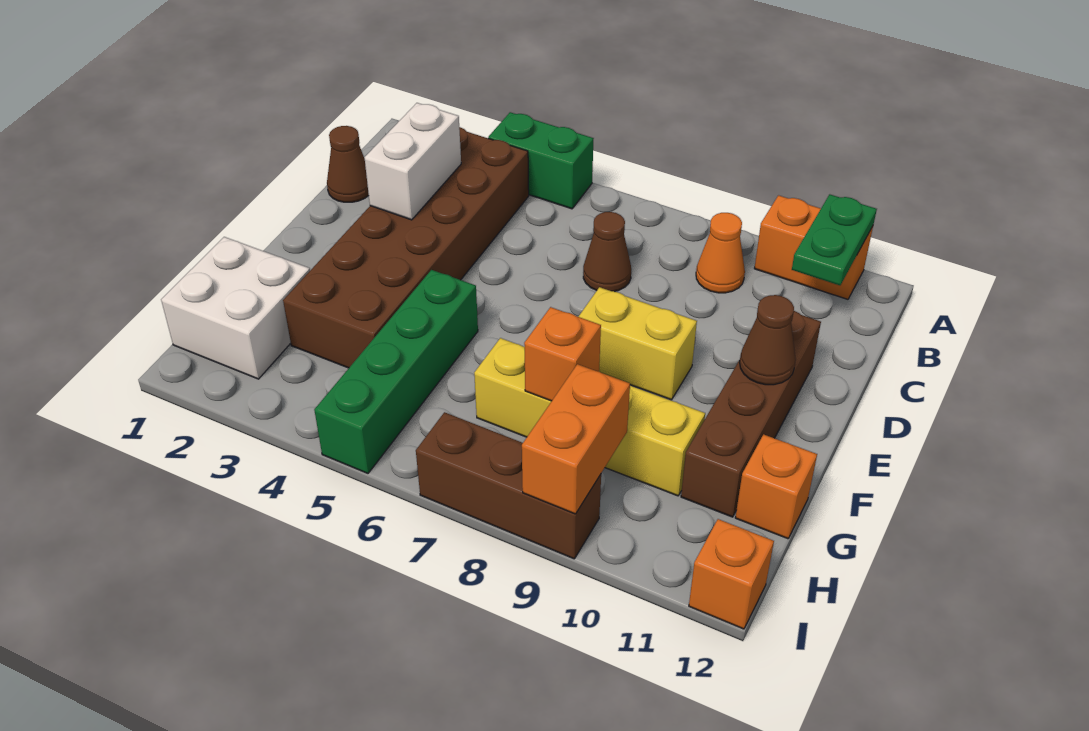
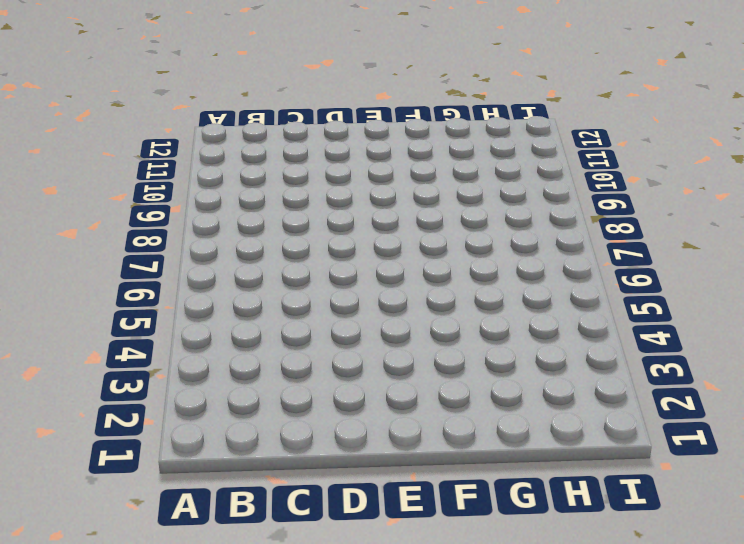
none -> green 1x2 brick [488,112,594,209]
none -> orange 1x2 brick [754,195,873,299]
none -> brown 2x6 brick [283,127,529,368]

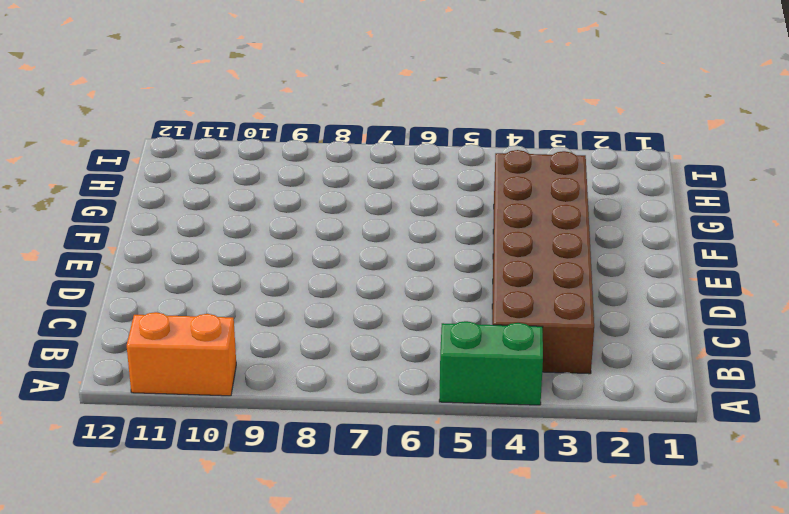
none -> orange 1x1 cone [696,213,745,293]
none -> brown 1x1 cone [327,126,369,202]
none -> brown 1x1 cone [583,212,631,292]

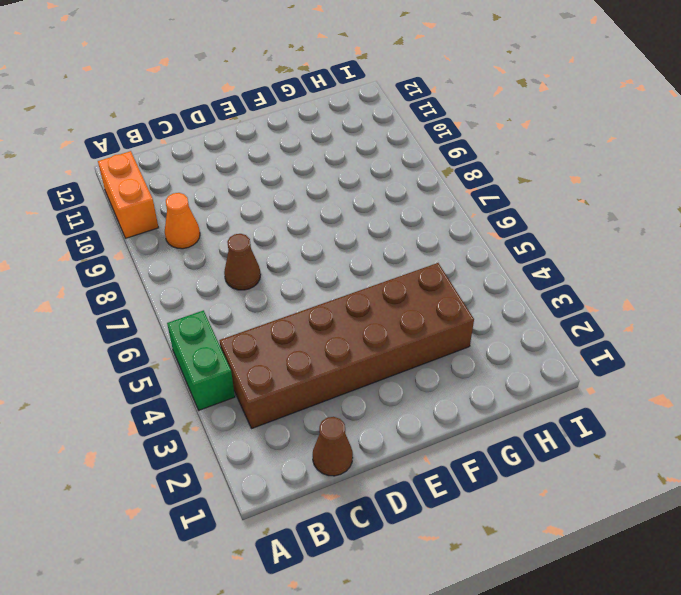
none -> brown 1x4 brick [681,311,821,517]
none -> yellow 1x2 brick [578,287,697,400]
none -> green 1x4 brick [314,270,478,473]

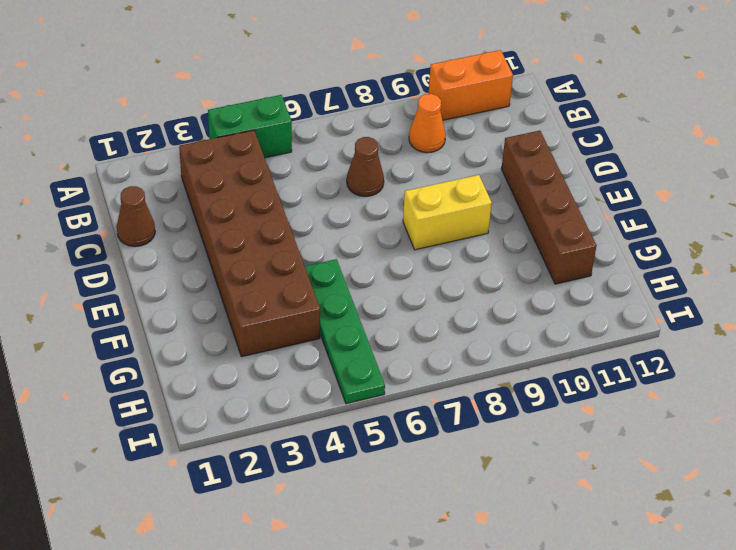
green 1x4 plate [305,259,385,404] -> green 1x4 brick [314,270,478,473]
none -> white 2x2 brick [161,237,310,379]
none -> yellow 1x4 brick [474,338,705,496]
none -> orange 1x1 brick [735,434,817,539]

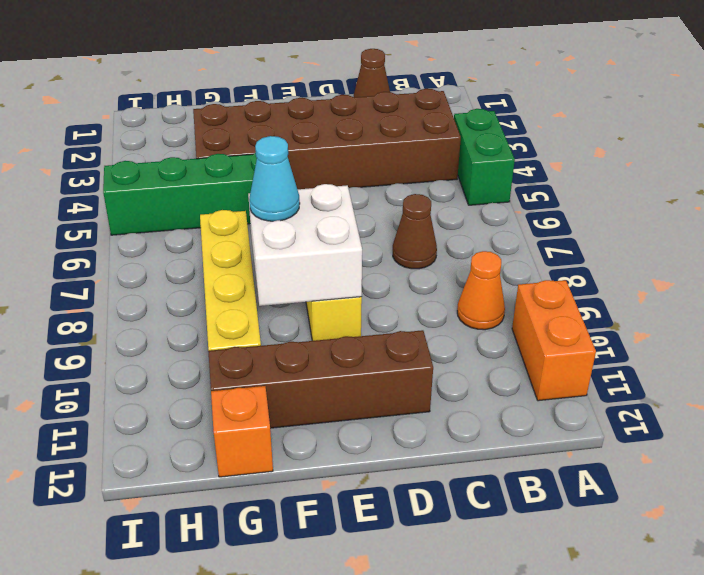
white 2x2 brick [248,184,362,306] -> white 2x2 brick moved to [161,237,310,379]
cyan 1x1 cone [249,136,300,221] -> none
none -> brown 1x3 brick [416,412,601,559]
none -> orange 1x1 brick [689,519,774,629]
none -> green 1x2 plate [792,194,877,285]

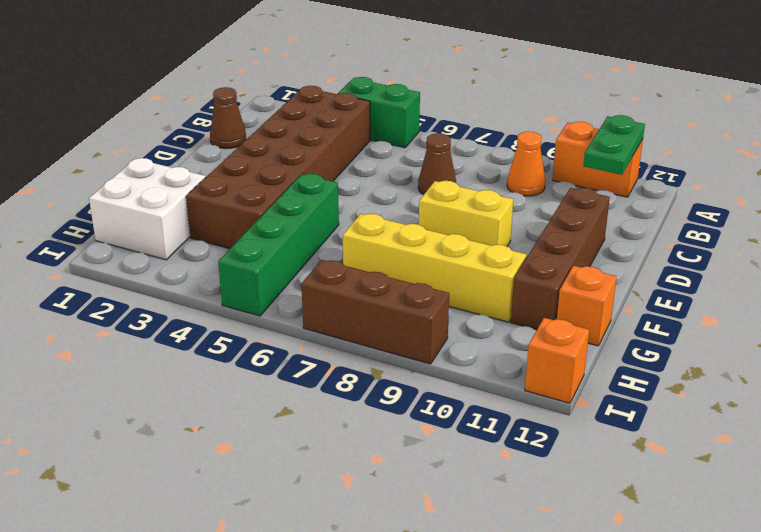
none -> white 1x2 brick [364,103,461,220]
none -> brown 1x1 cone [740,295,796,385]
none -> orange 1x1 brick [524,307,601,401]

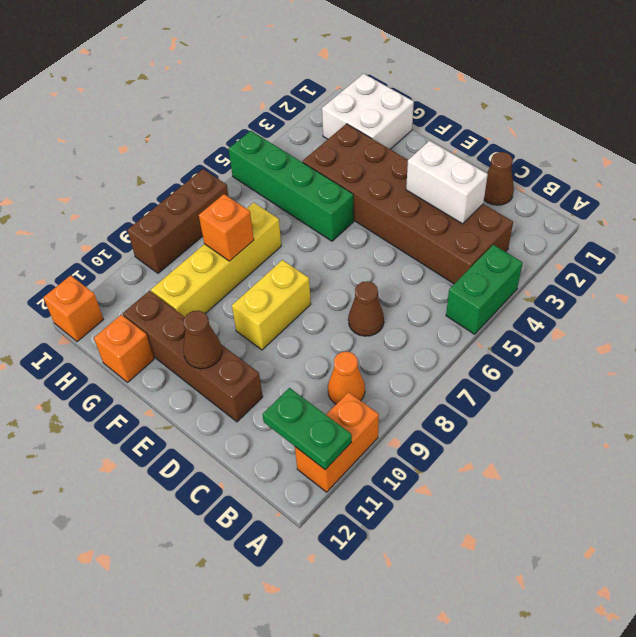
none -> orange 1x2 brick [522,364,630,514]

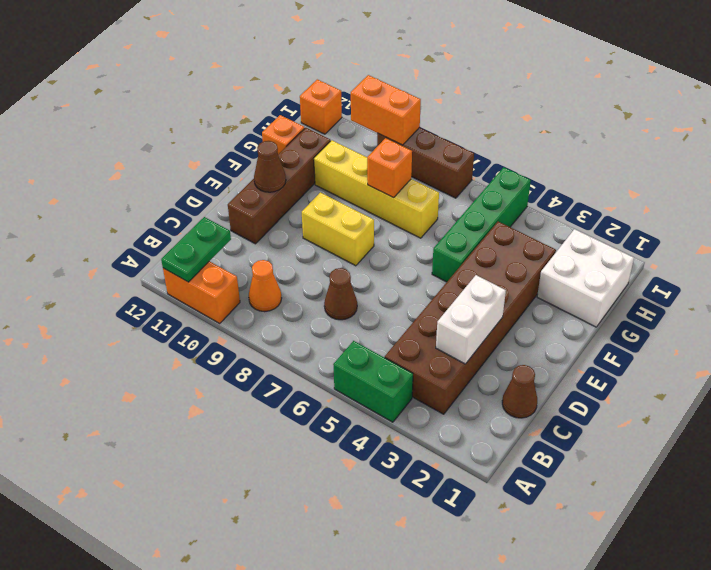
orange 1x2 brick [351,75,421,145] -> orange 1x2 brick turned to [522,364,630,514]

